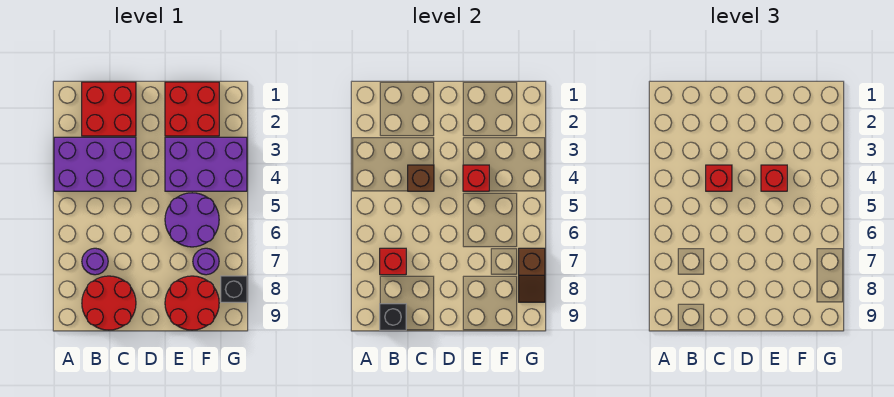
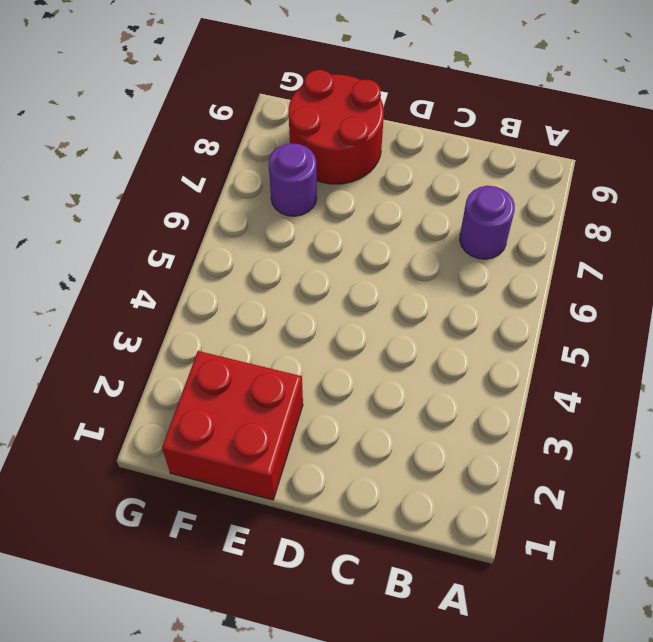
none -> purple 2x3 brick [54,137,136,191]
none -> red 2x2 brick [82,82,136,136]
none -> red 2x2 round brick [82,276,136,330]

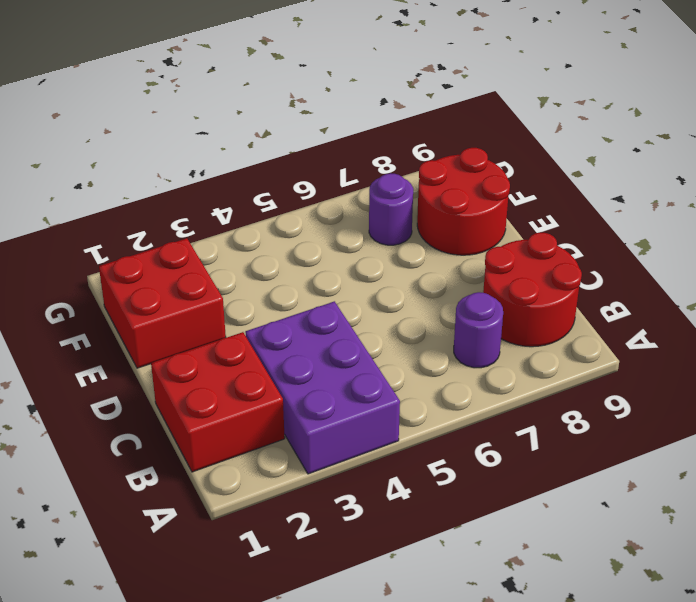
none -> purple 2x3 brick [165,137,247,191]
none -> purple 2x2 round brick [165,193,219,247]
none -> black 1x1 brick [221,276,247,302]

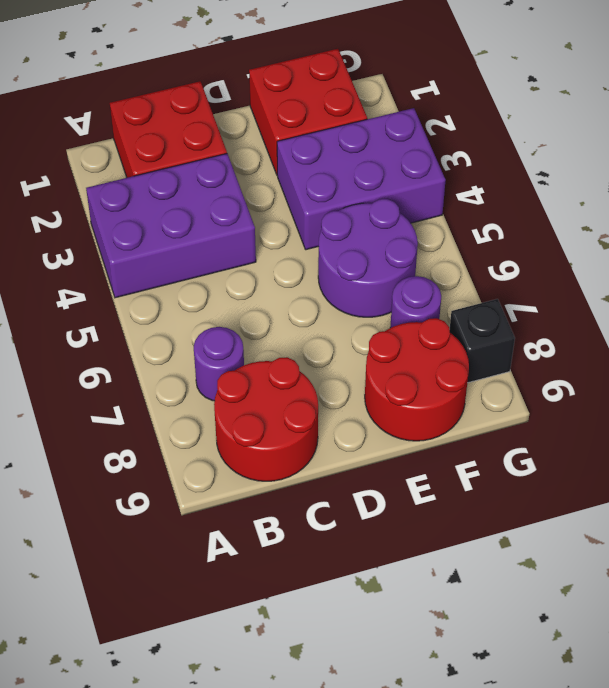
none -> red 1x1 brick [380,248,406,275]
none -> black 1x1 brick [380,304,406,330]
none -> brown 1x1 brick [408,165,434,191]

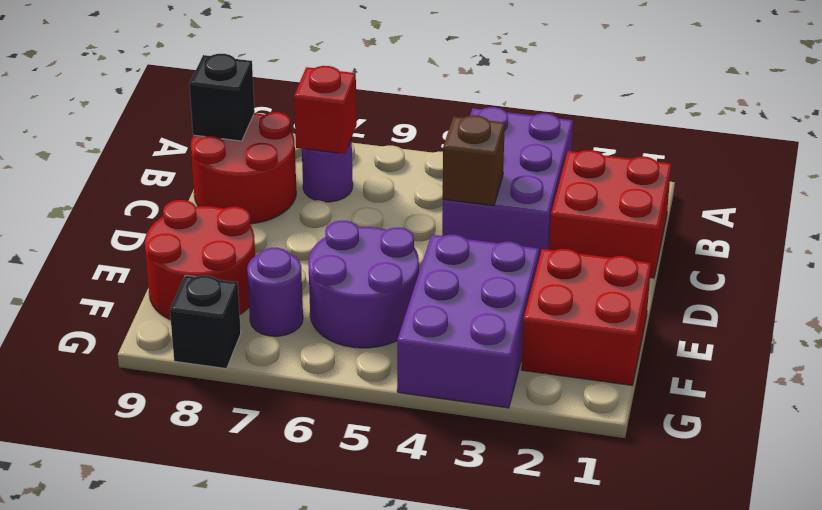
none -> red 1x1 brick [463,165,489,191]
none -> brown 1x2 slope [519,248,545,302]
none -> red 1x1 brick [706,165,732,191]

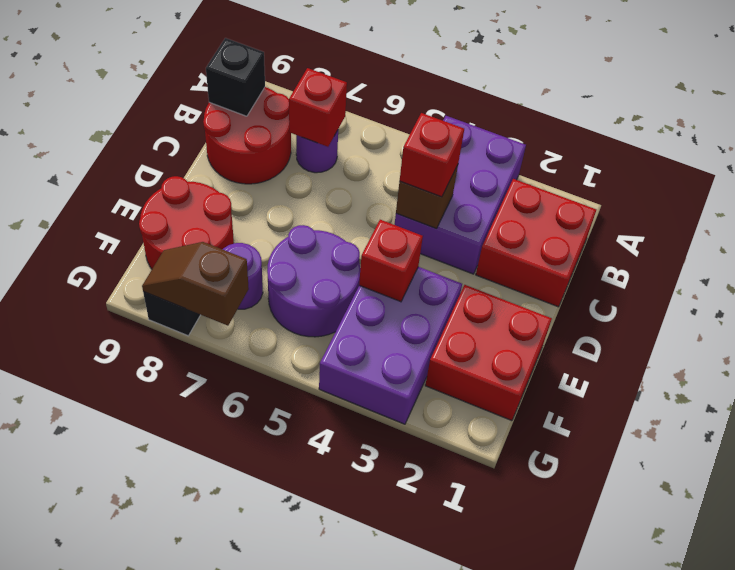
none -> red 1x1 brick [761,165,787,191]

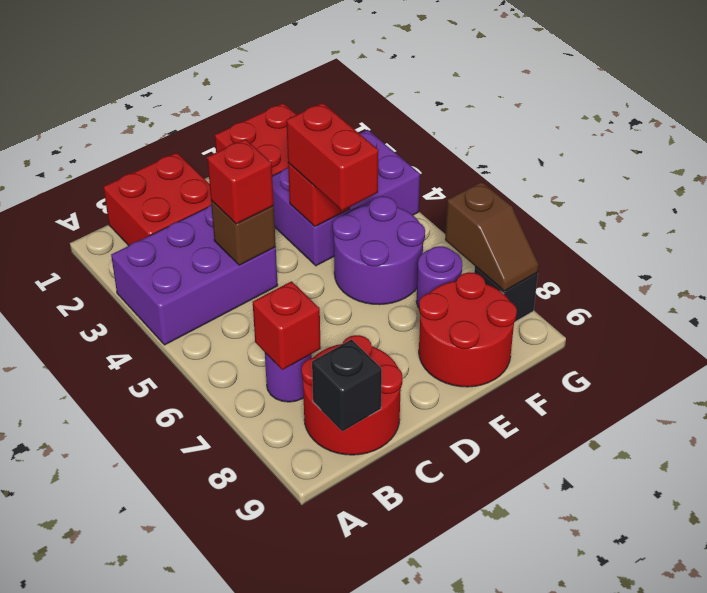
red 1x2 brick [286,103,379,211] -> red 1x1 brick [761,165,787,191]

